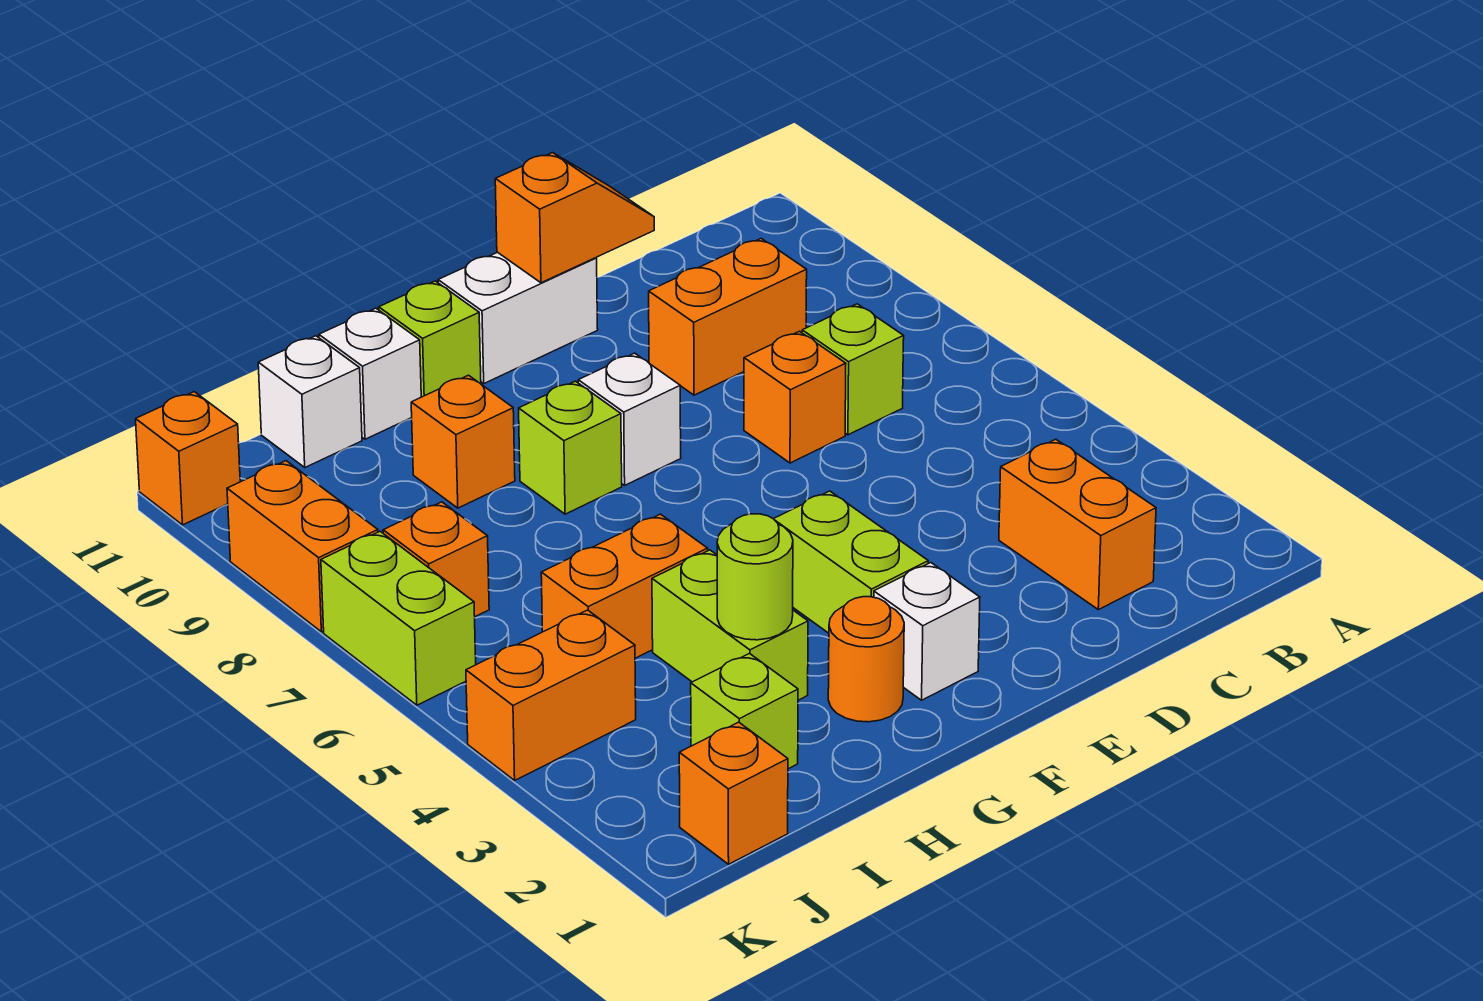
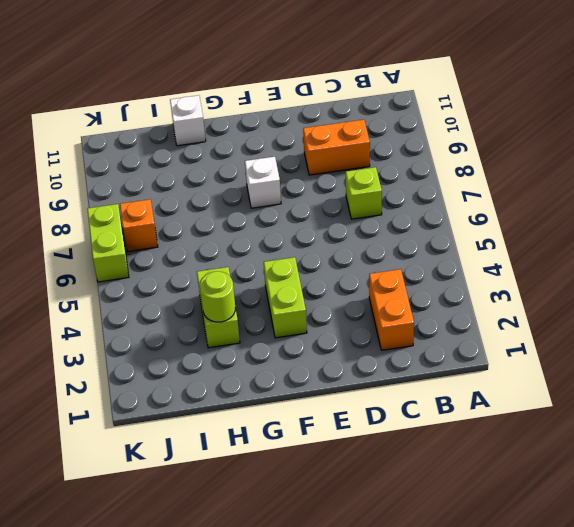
none -> orange 1x1 brick [744,331,846,463]
none -> white 1x2 brick [438,252,598,383]
none -> white 1x1 brick [874,563,980,700]

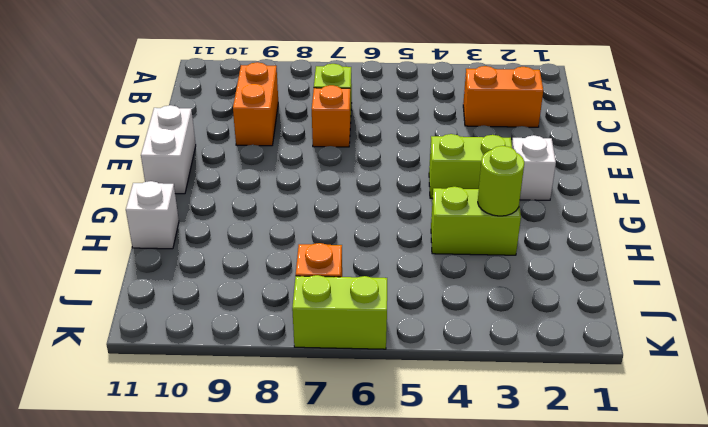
none -> white 1x1 brick [578,353,681,485]
none -> orange 1x1 round brick [828,597,904,722]
none -> lime 1x1 brick [519,381,622,514]

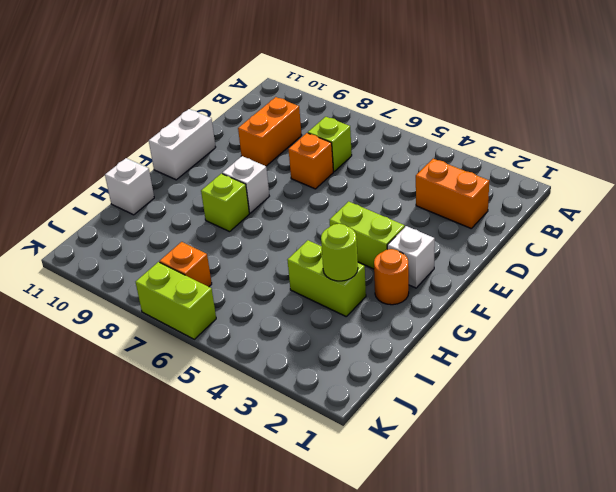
none -> lime 1x1 brick [379,281,481,397]
none -> orange 1x2 brick [541,514,708,658]
none -> orange 1x1 brick [411,375,515,508]

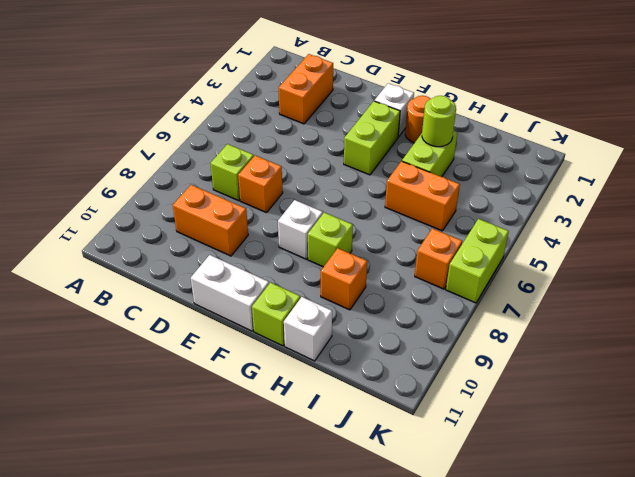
none -> lime 1x1 brick [691,654,798,769]
none -> white 1x1 brick [258,336,362,467]
none -> orange 1x1 brick [679,722,788,864]

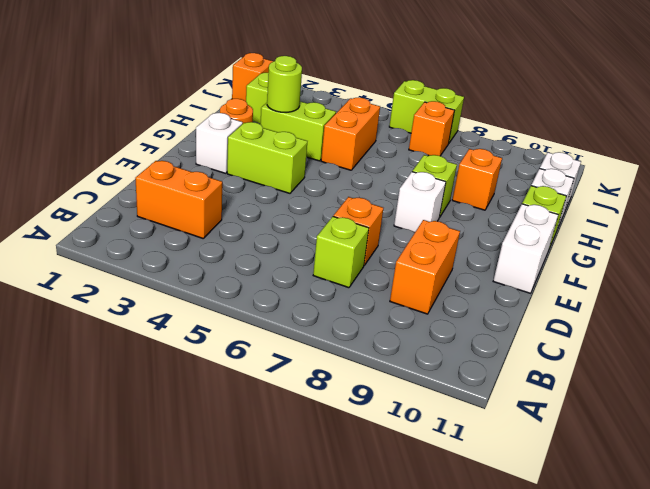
none -> orange 1x2 brick [466,610,636,780]
none -> orange 1x2 brick [227,461,378,632]
none -> orange 1x1 brick [136,392,240,525]

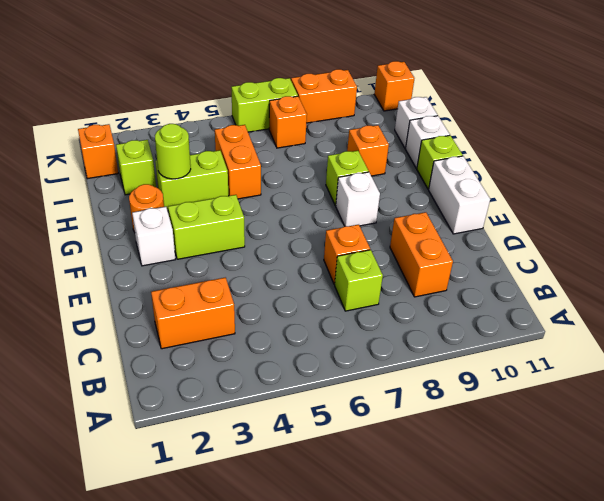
none -> orange 1x2 brick [466,610,636,780]
none -> orange 1x2 slope [495,153,654,283]

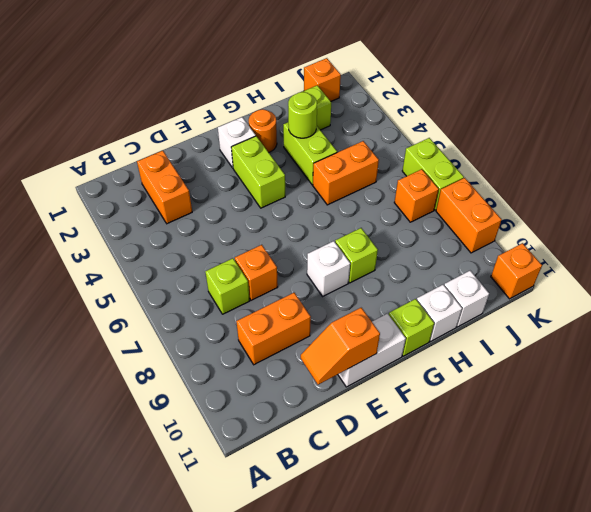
none -> orange 1x1 brick [411,375,515,508]
none -> orange 1x2 brick [466,610,636,780]

